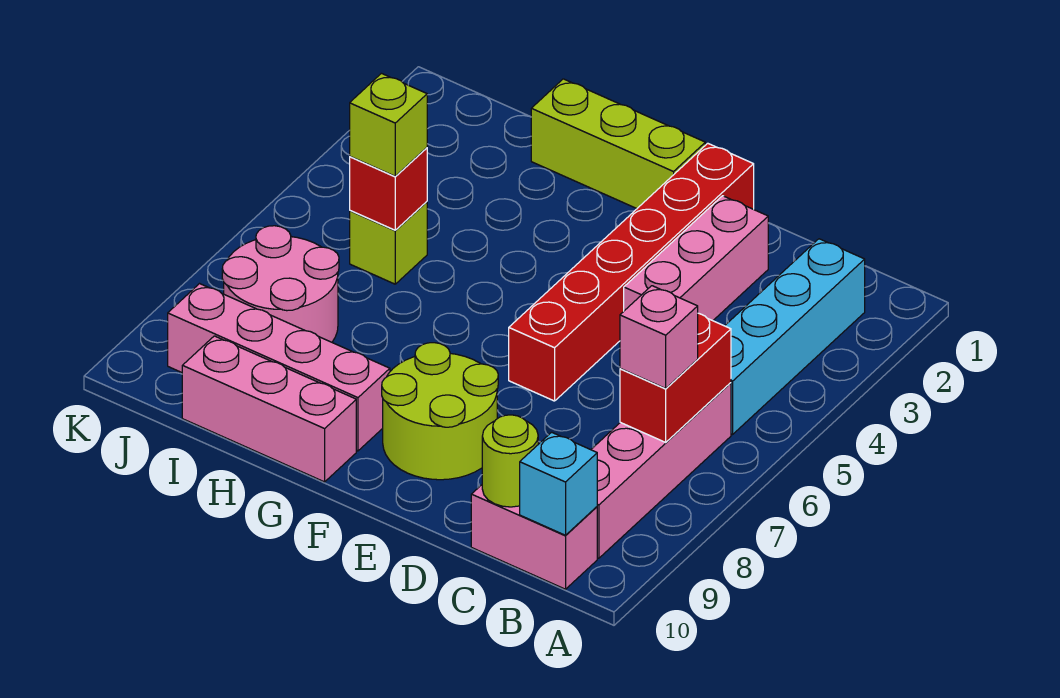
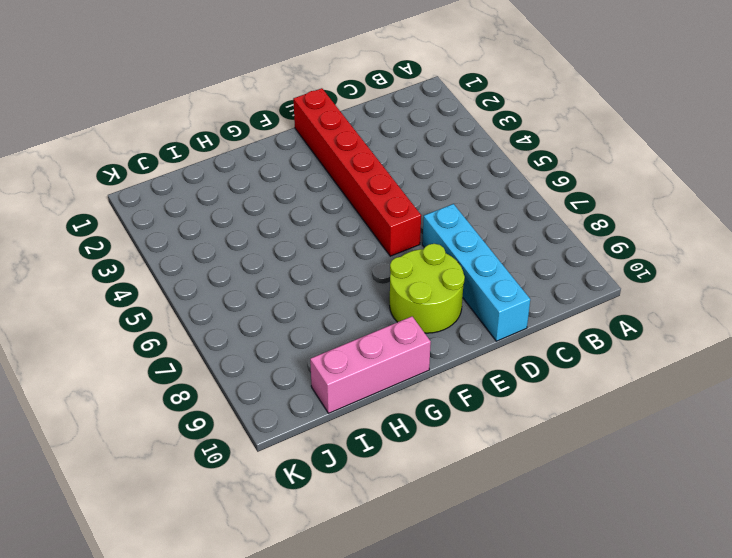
cyan 1x4 brick [422,204,530,341] -> cyan 1x4 brick moved to [725,239,865,434]
none -> pink 1x4 brick [591,383,731,558]
none -> pink 1x2 brick [471,485,597,589]
none -> pink 1x3 brick [624,196,768,321]

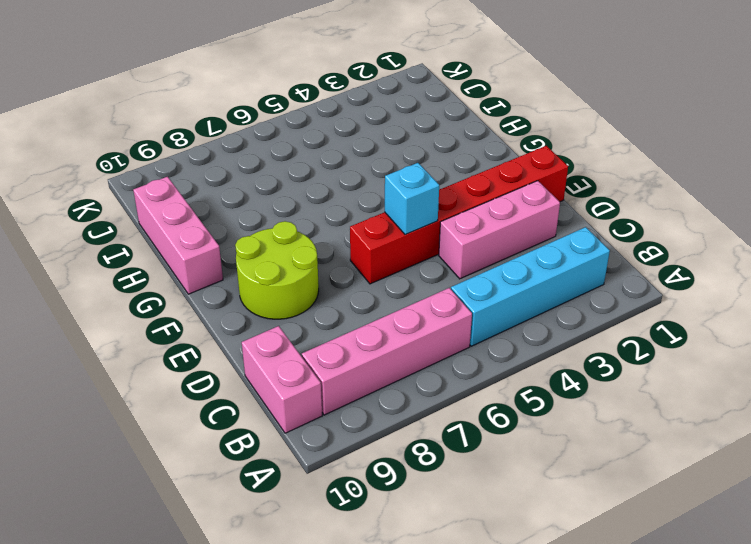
cyan 1x1 brick [385,163,439,235] -> cyan 1x1 brick moved to [520,432,597,535]
none -> lime 1x3 brick [531,79,705,209]
none -> pink 1x4 brick [168,284,390,451]
none -> lime 1x1 brick [350,202,427,284]

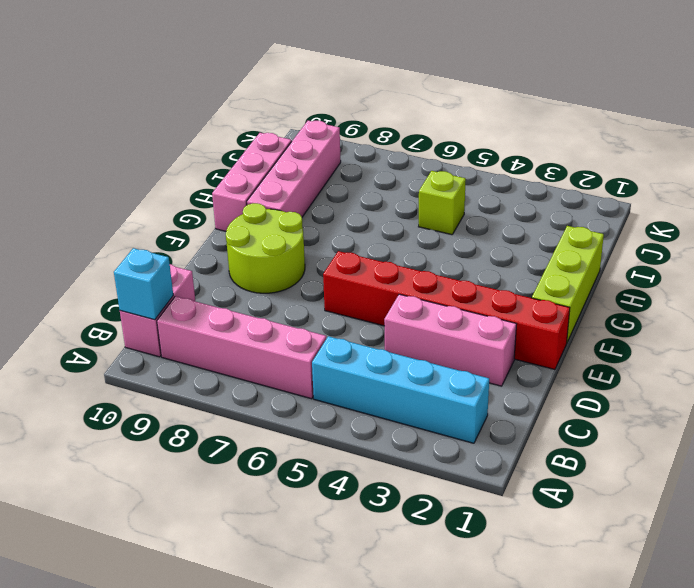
none -> pink 2x2 round brick [222,226,339,342]
none -> red 1x2 brick [620,313,731,442]
none -> lime 1x1 round brick [482,415,538,507]

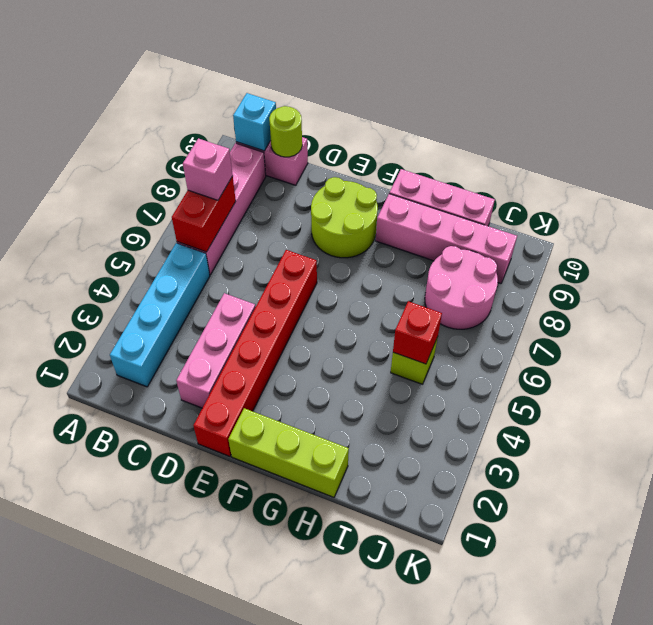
none -> lime 1x1 brick [350,73,427,176]

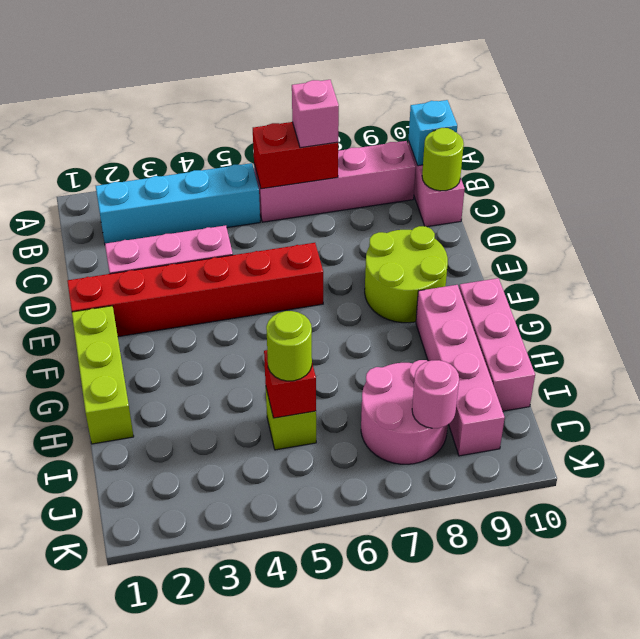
lime 1x1 round brick [266,311,312,381] -> lime 1x1 brick [350,73,427,176]
pink 1x1 round brick [412,360,459,428] -> none

